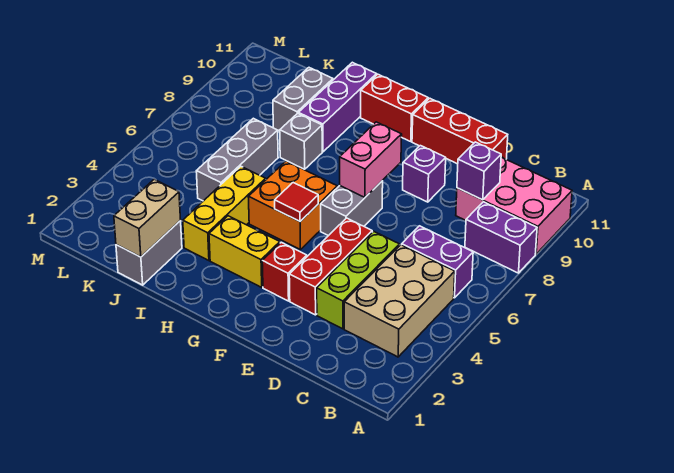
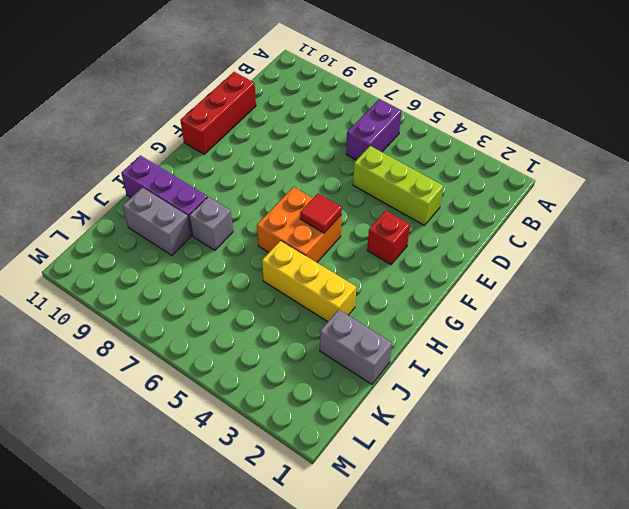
none -> purple 1x2 brick [465,202,537,273]
none -> pink 2x3 brick [456,157,572,254]
none -> tan 2x3 brick [344,245,455,357]

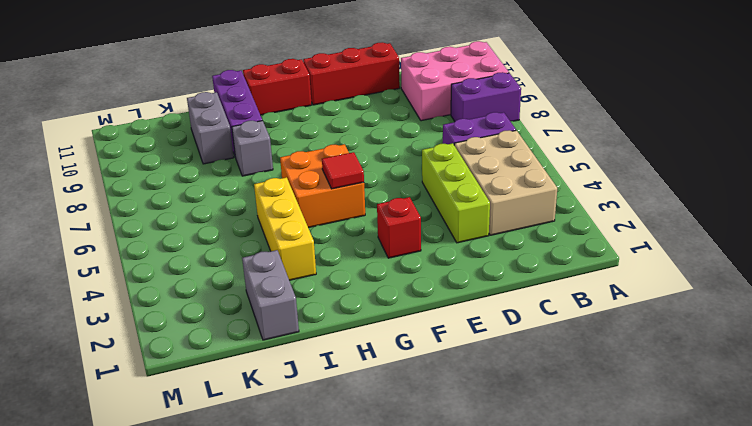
none -> red 1x3 brick [289,218,372,315]
none -> purple 1x1 brick [403,146,446,202]
none -> grey 1x2 brick [321,181,383,236]

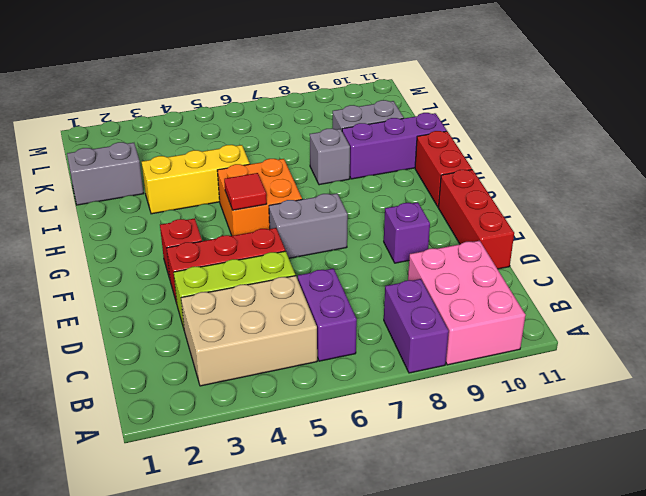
none -> yellow 1x2 brick [209,216,280,287]
none -> grey 1x3 brick [196,118,278,201]
none -> purple 1x1 brick [457,142,501,200]

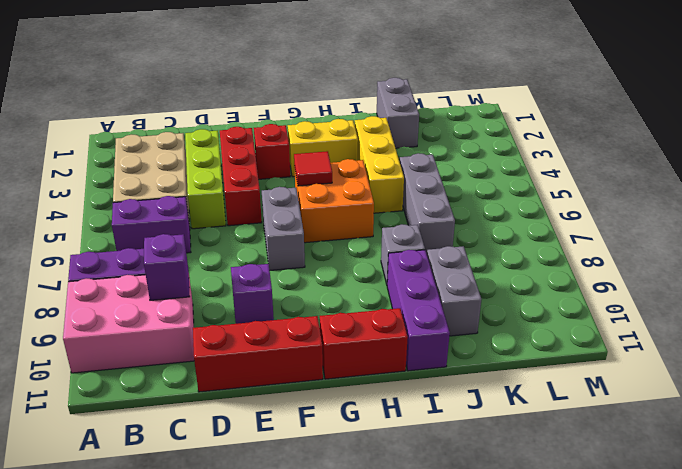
none -> pink 1x2 brick [340,122,402,197]
none -> tan 1x2 brick [114,179,181,257]

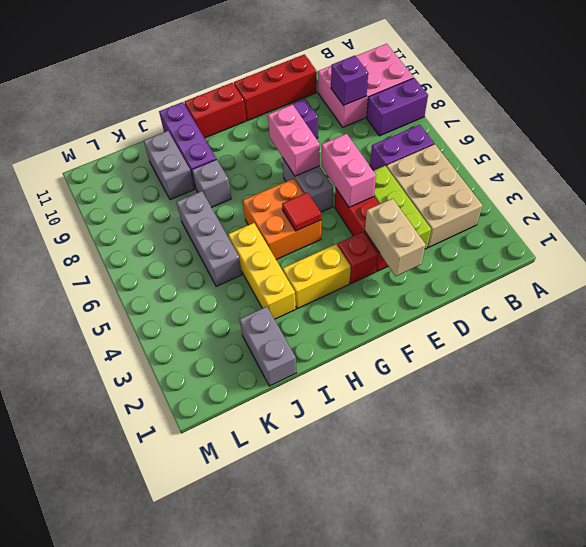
tan 1x2 brick [365,198,426,276] -> tan 1x2 brick moved to [114,179,181,257]
pink 1x2 brick [321,134,376,207] -> none

